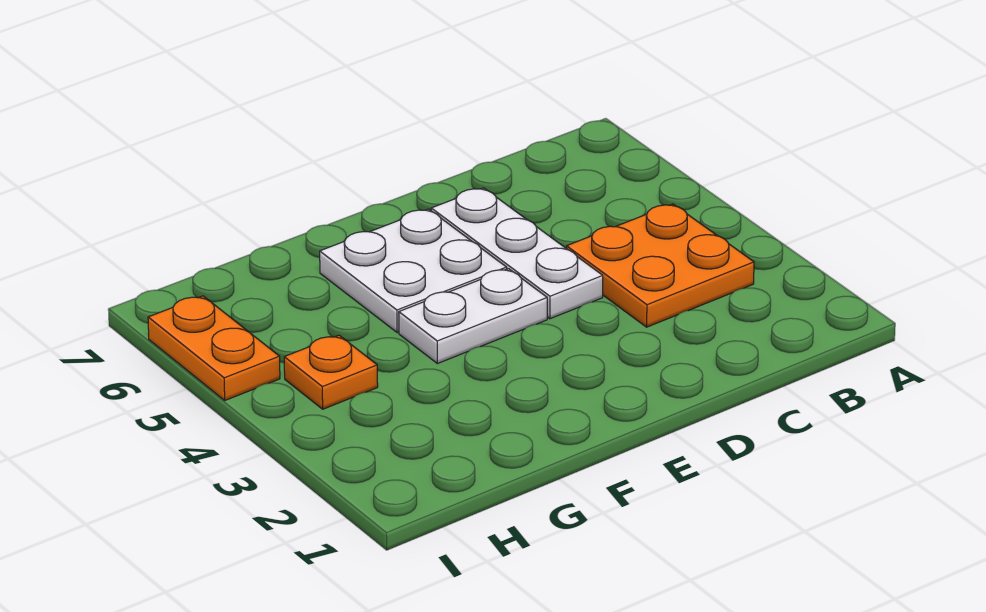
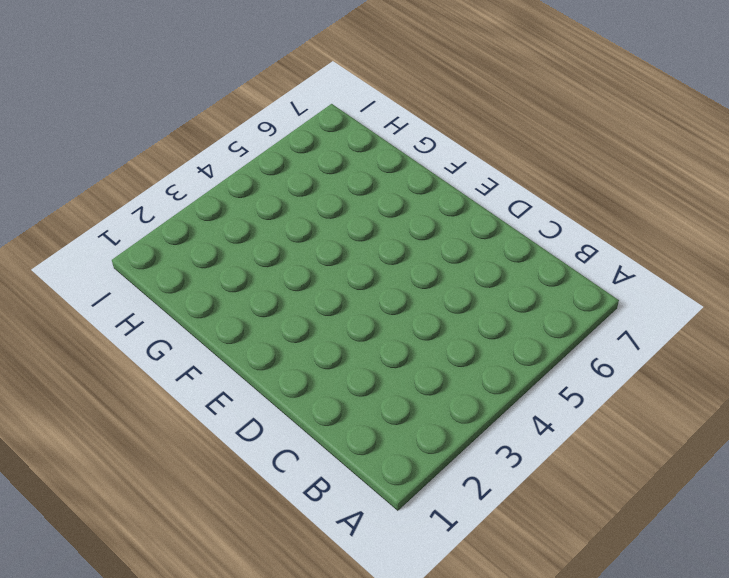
none -> orange 2x2 plate [567,204,754,327]
none -> white 1x3 plate [431,188,603,319]

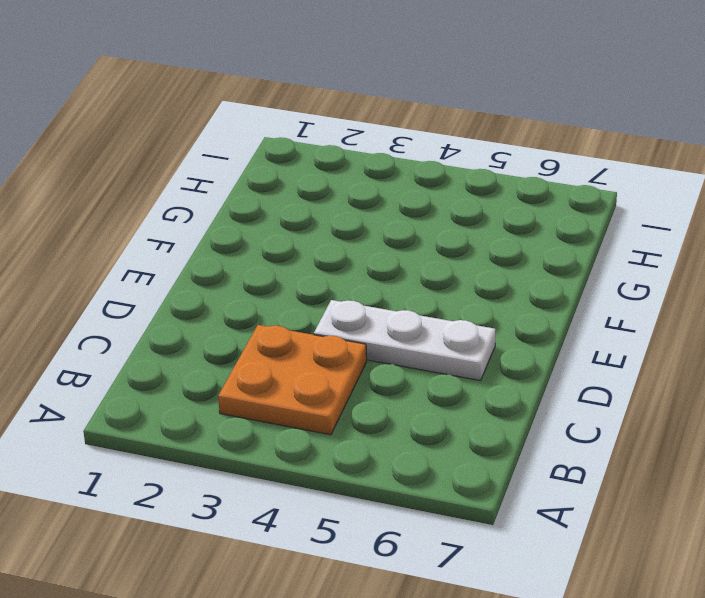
none -> white 1x2 plate [399,269,547,364]
none -> white 2x2 plate [320,209,507,333]

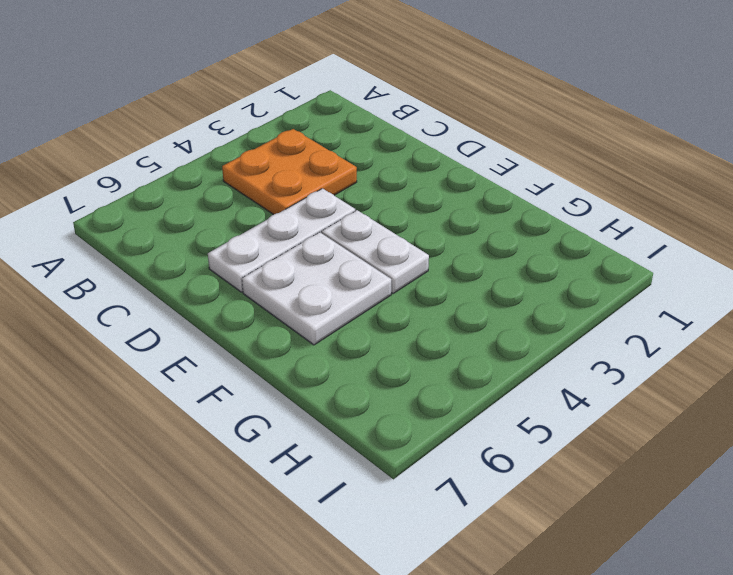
none -> orange 1x1 plate [284,335,378,409]
none -> orange 1x2 plate [148,296,280,400]

